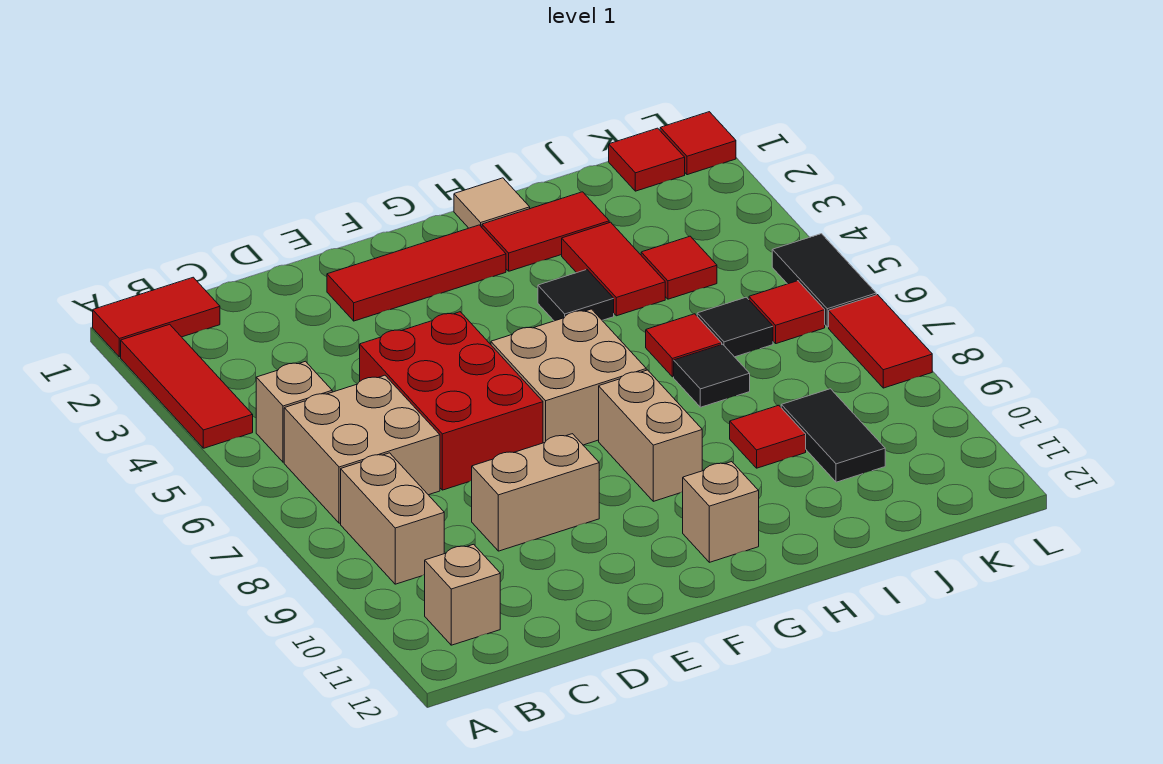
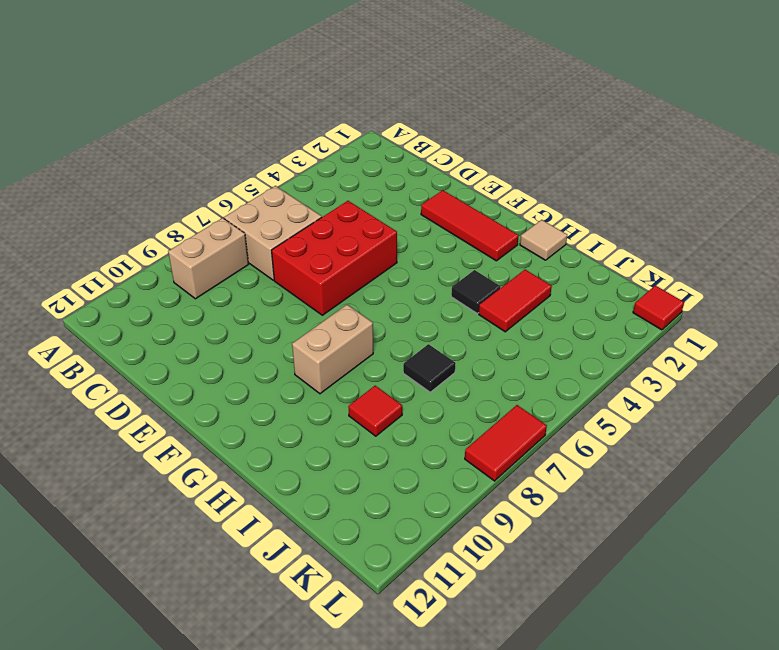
none -> red 1x2 tile [93,277,220,357]
none -> red 1x3 tile [121,324,253,448]
none -> tan 1x1 brick [256,361,332,462]

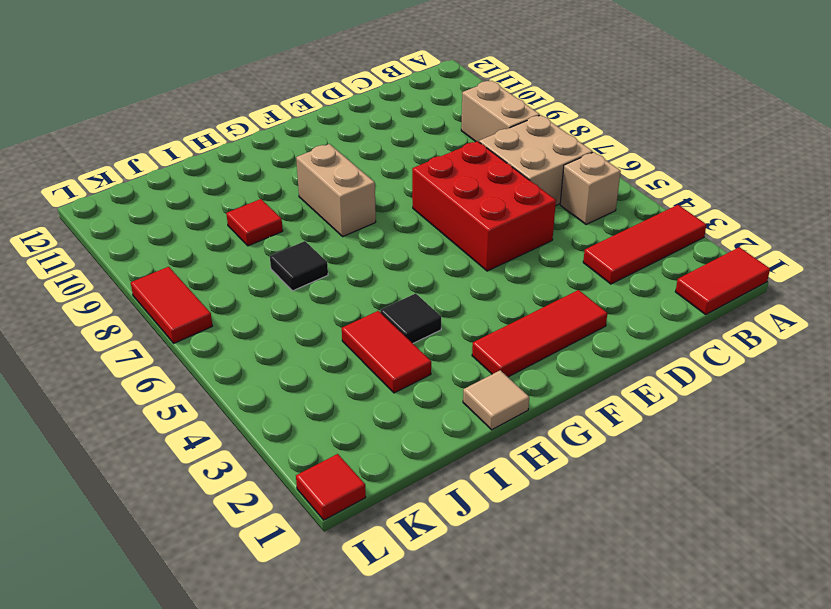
red 1x3 tile [583,205,706,284] -> red 1x3 tile turned to [121,324,253,448]
none -> tan 1x1 brick [425,544,500,645]
none -> tan 1x2 brick [472,434,599,551]
none -> tan 2x2 brick [491,309,646,445]

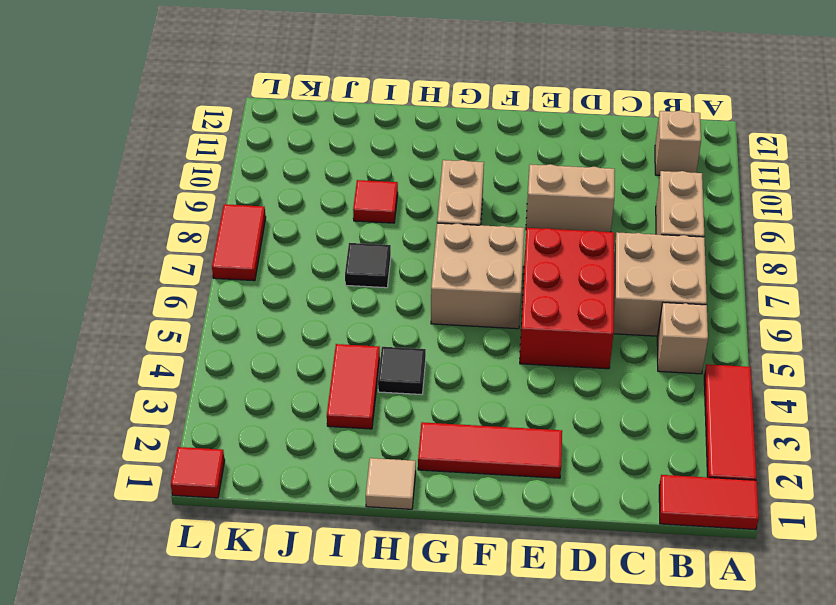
none -> tan 1x1 brick [683,462,759,562]
none -> red 1x2 tile [482,192,609,271]
none -> red 1x1 tile [646,314,722,377]

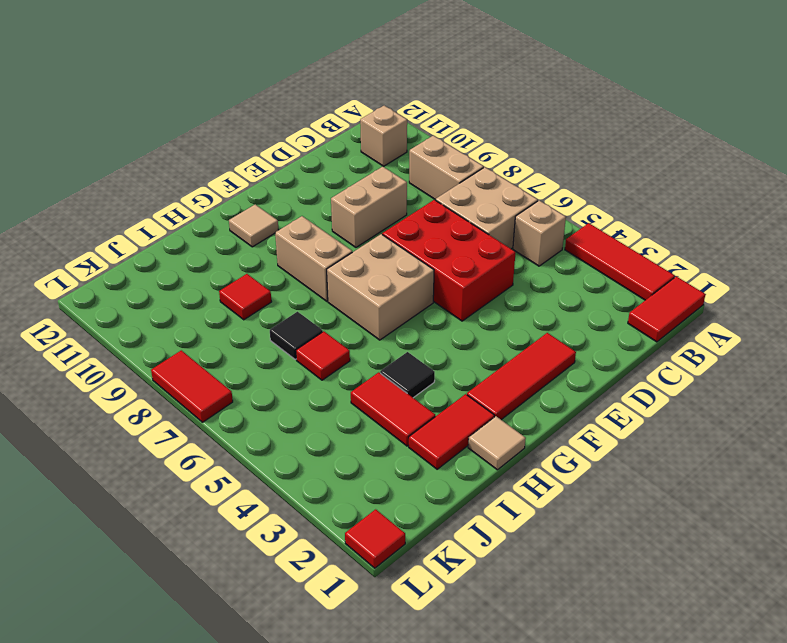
tan 1x1 tile [229,204,278,247] -> tan 1x1 brick [683,462,759,562]
none -> red 1x1 tile [641,236,717,299]
none -> black 1x1 tile [697,297,773,357]
none -> black 1x2 tile [781,389,885,482]

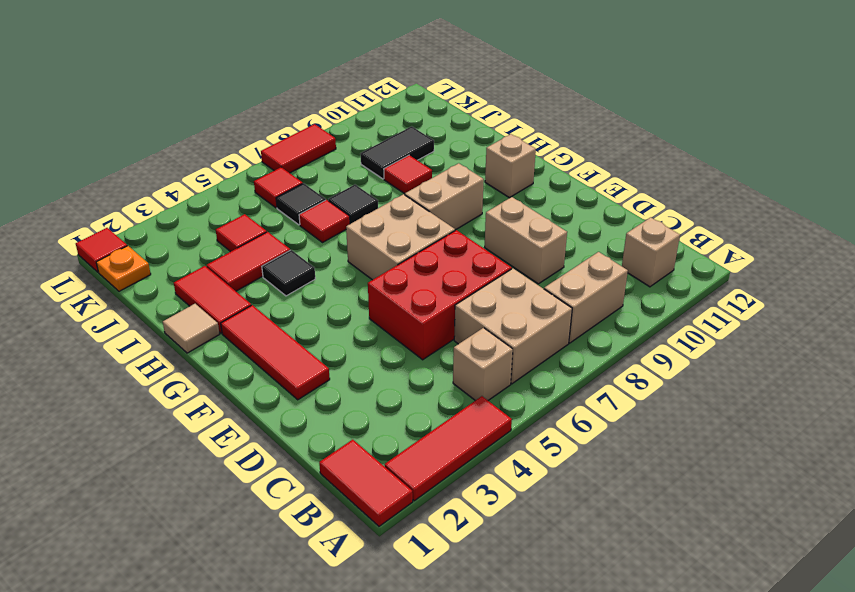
orange 1x1 plate [96,246,151,291] -> red 1x1 tile [609,128,685,191]
none -> black 1x2 tile [772,234,876,327]

